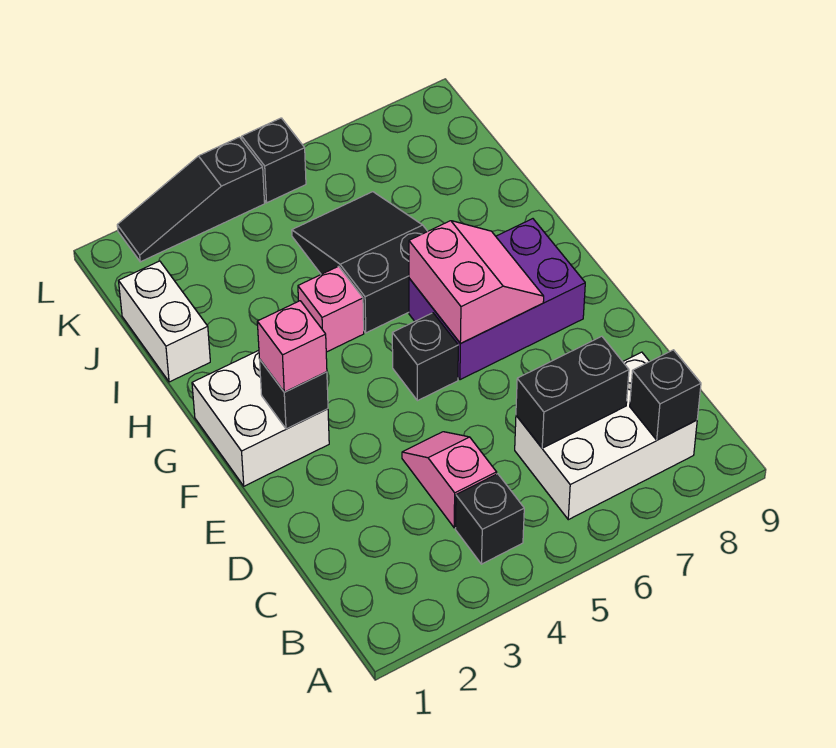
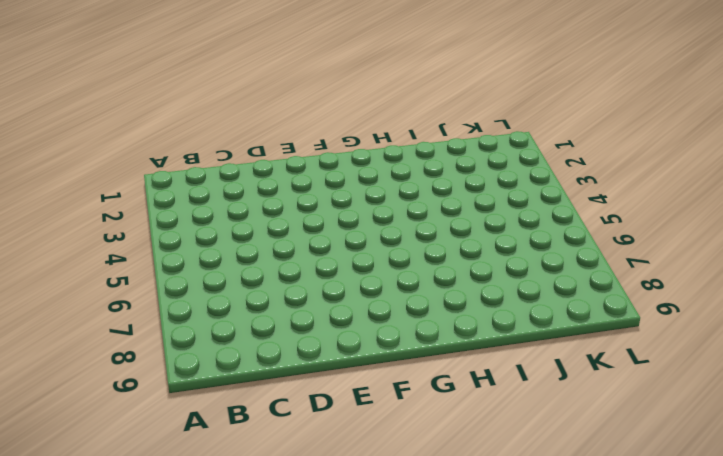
none -> black 1x1 brick [455,474,524,564]
none -> white 2x3 brick [515,352,697,520]
none -> pink 1x2 slope [402,432,497,528]

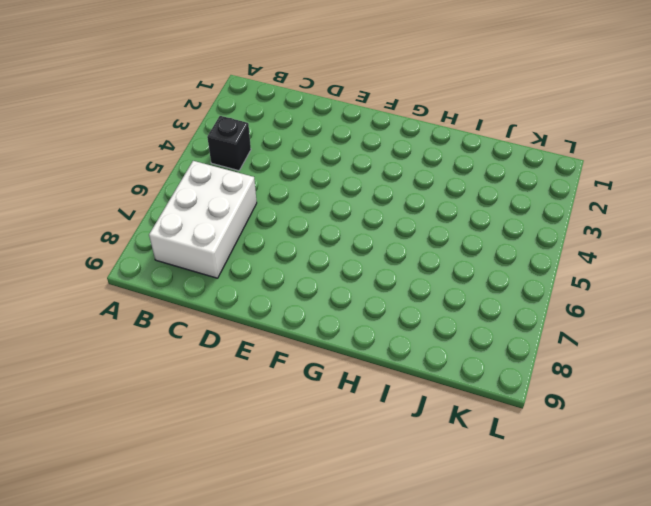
none -> pink 1x2 slope [402,432,497,528]
none -> white 2x2 brick [192,350,329,486]
none -> black 1x1 brick [392,313,458,401]

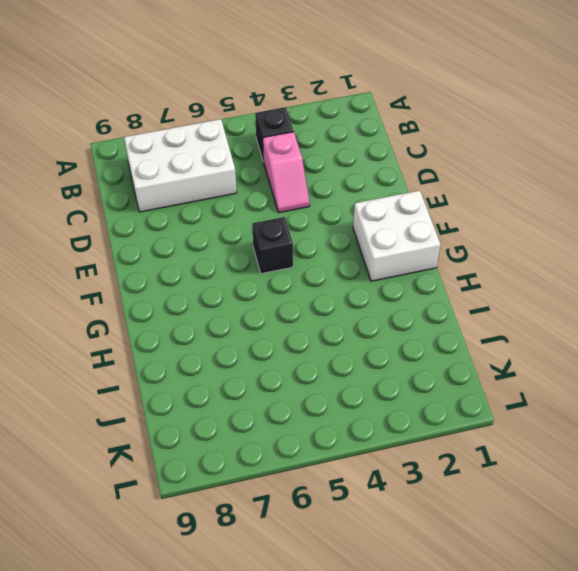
none -> purple 2x3 brick [409,219,585,380]
none -> pink 1x1 brick [298,266,364,352]
none -> black 2x3 slope [292,192,428,333]

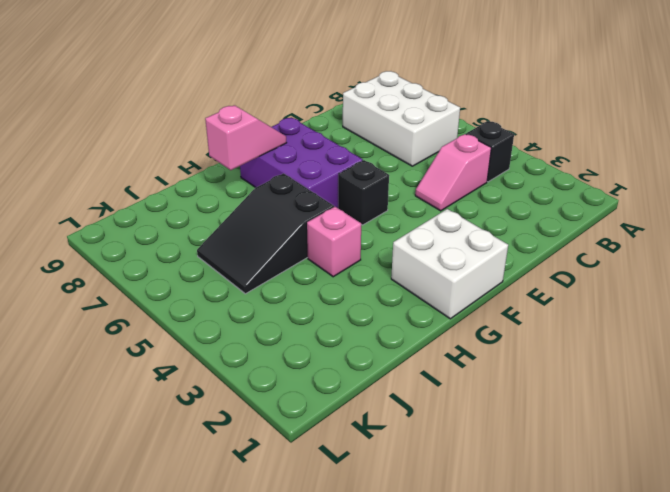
pink 1x2 slope [205,105,287,170] -> none
none -> white 1x2 brick [119,261,210,382]
none -> black 1x3 slope [117,137,265,262]
none -> black 1x1 brick [242,118,306,203]

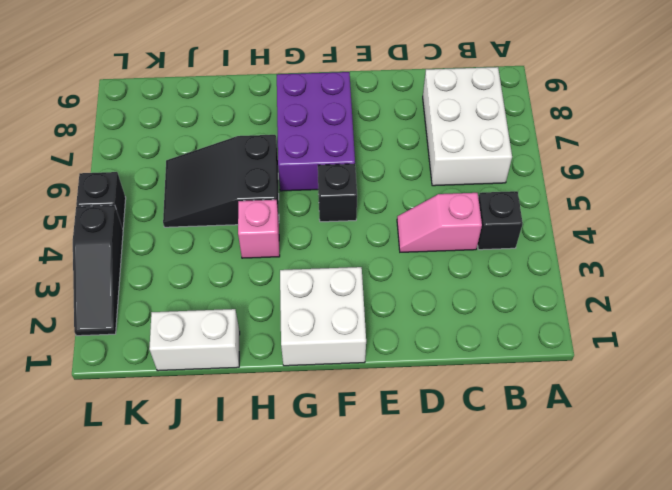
none -> black 1x1 brick [630,350,701,440]
none -> black 1x2 brick [516,336,629,448]
none -> black 1x1 brick [260,360,328,429]

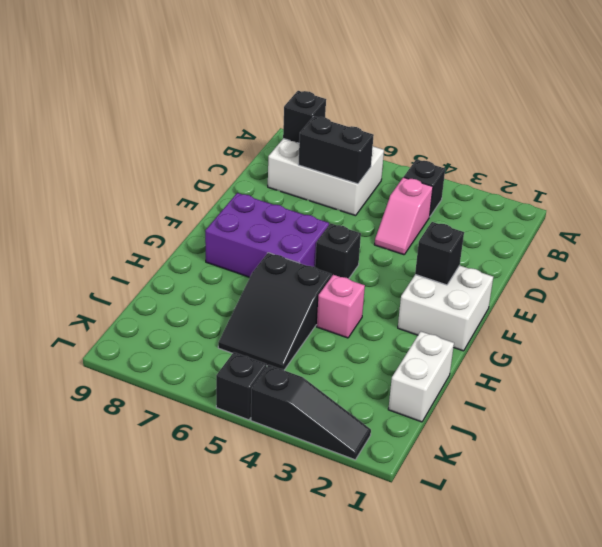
none -> pink 2x2 slope [409,221,544,344]
none -> pink 1x1 brick [257,301,327,392]

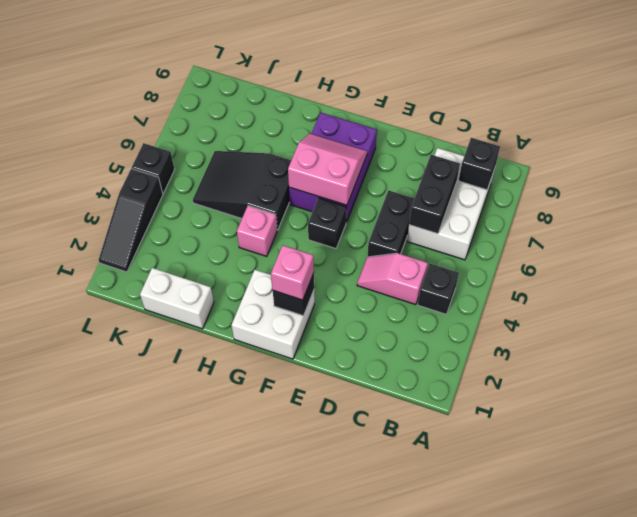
black 1x2 brick [367,190,414,257] -> none

